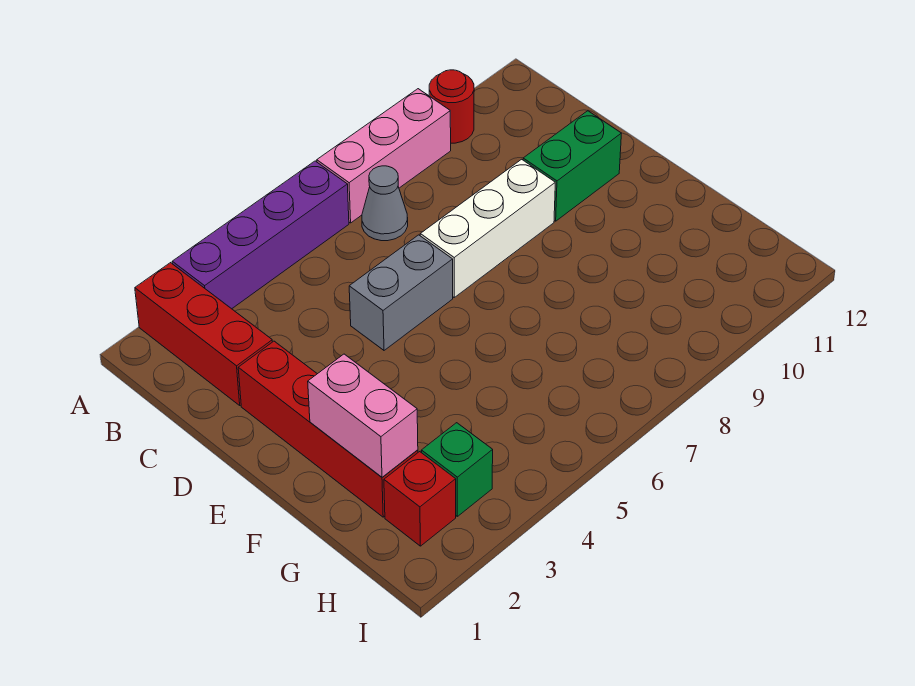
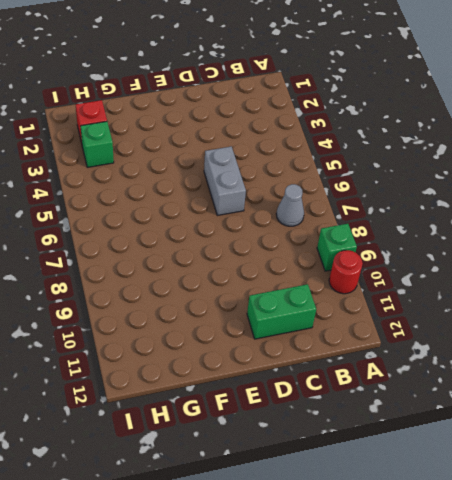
green 1x1 brick [317,224,357,271] -> pink 1x3 brick [317,89,451,223]
green 1x2 brick [247,284,316,339] -> green 1x2 brick turned to [523,111,621,221]
none -> red 1x3 brick [135,263,272,405]
none -> purple 1x4 brick [172,161,349,309]
none -> red 1x4 brick [238,341,418,517]

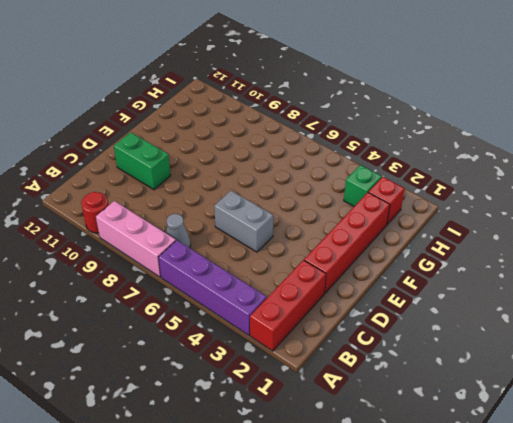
none -> white 1x3 brick [420,159,555,297]
none -> pink 1x2 brick [308,354,418,477]

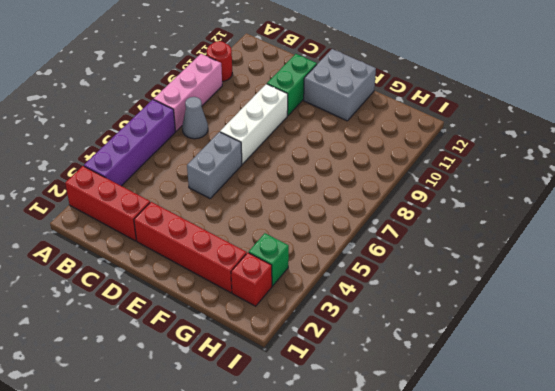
grey 2x2 brick [304,49,376,121] -> none
none -> pink 1x2 brick [308,354,418,477]

